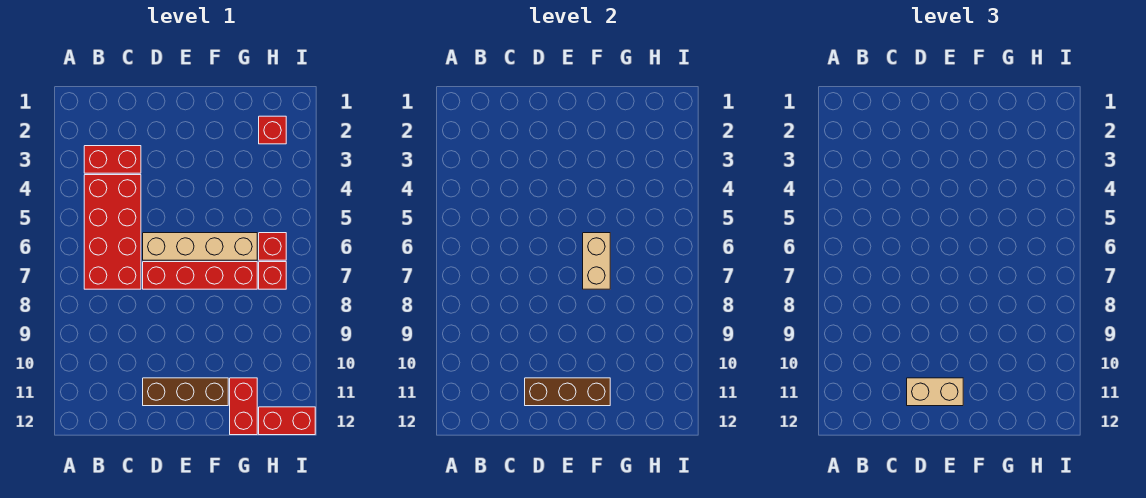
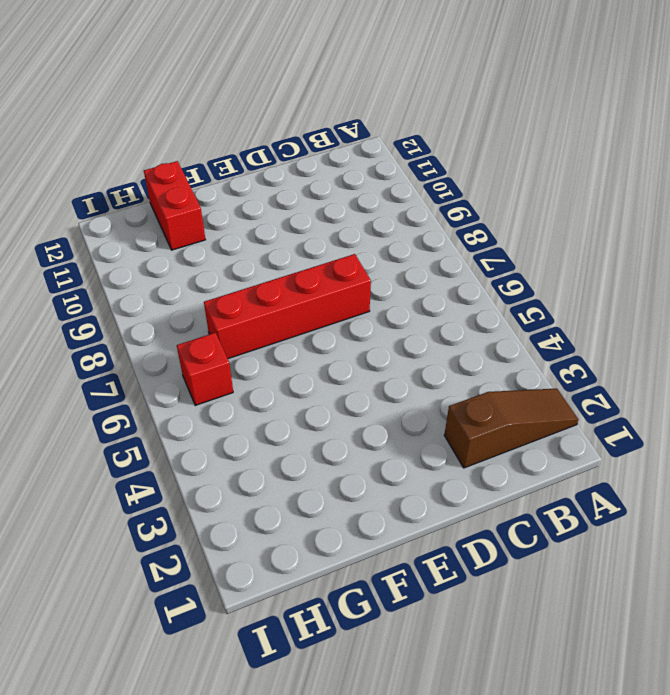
brown 1x3 slope [444,388,578,468] -> none
none -> red 1x2 brick [84,146,141,173]
none -> red 2x4 brick [84,175,141,289]
none -> tan 1x4 brick [143,233,257,260]

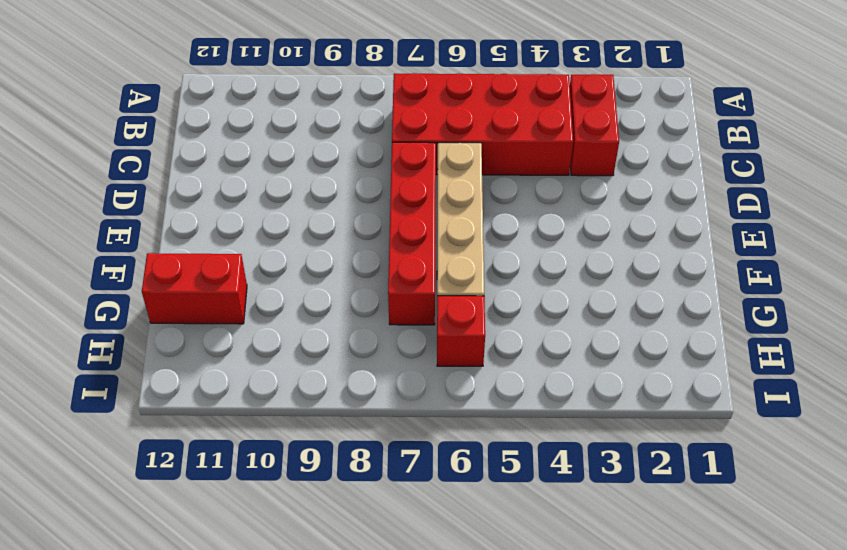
none -> brown 1x3 brick [143,378,228,406]
none -> red 1x1 brick [259,116,286,144]
none -> red 1x1 brick [259,262,286,289]

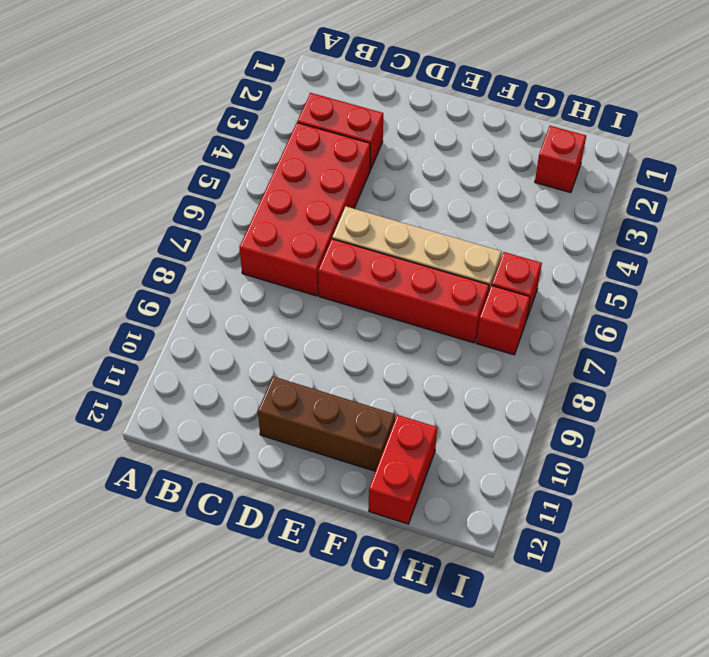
none -> red 1x2 brick [259,407,315,435]
none -> brown 1x3 brick [525,378,610,406]
none -> tan 1x2 brick [583,233,610,289]

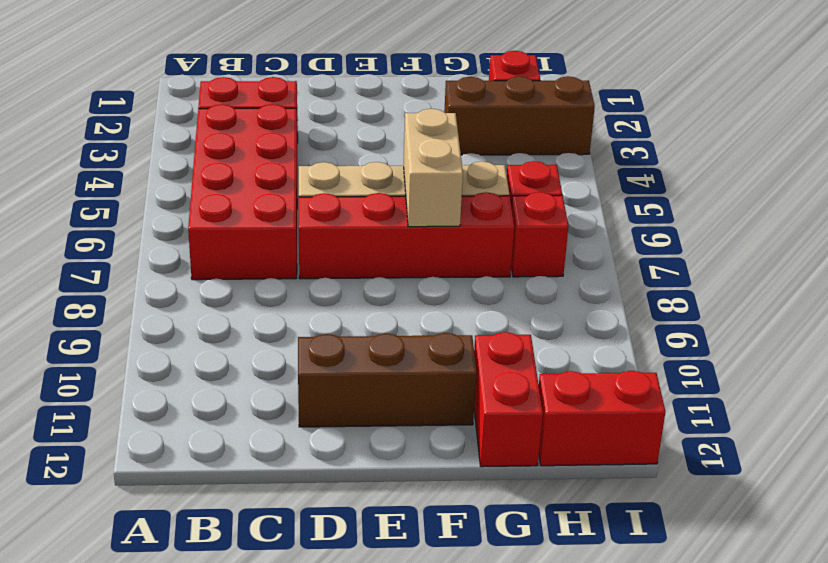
brown 1x3 brick [444,76,595,155] -> brown 1x3 brick moved to [525,378,610,406]
none -> tan 1x2 brick [907,378,963,406]

